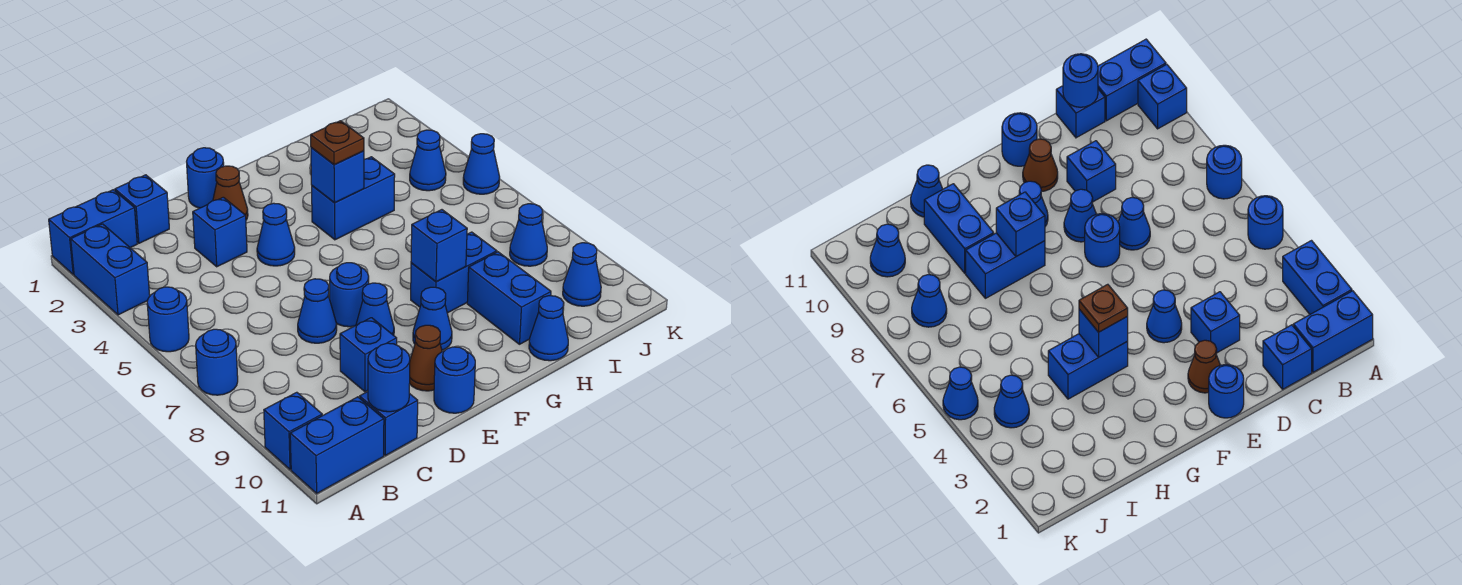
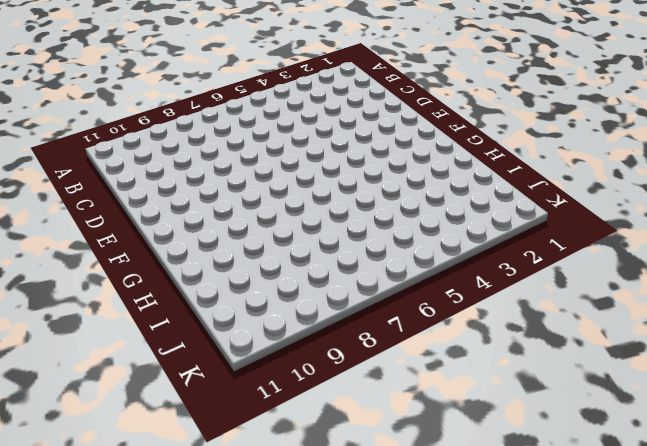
none -> blue 1x2 brick [49,190,137,275]
none -> blue 1x2 brick [71,224,150,315]
none -> blue 1x1 round brick [147,287,189,352]
none -> blue 1x1 round brick [196,329,238,395]

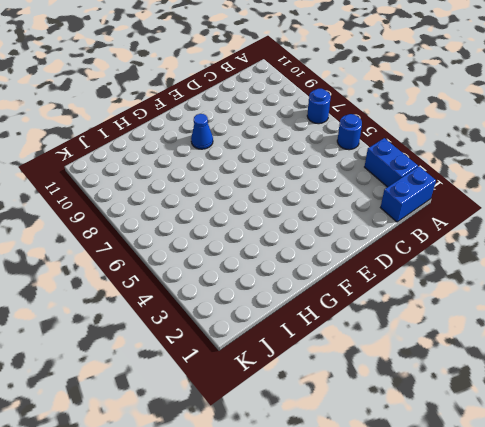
none -> blue 1x1 brick [264,392,322,470]
none -> blue 1x2 brick [290,397,384,493]
none -> blue 1x1 brick [115,175,169,243]
none -> blue 1x1 brick [360,392,418,455]

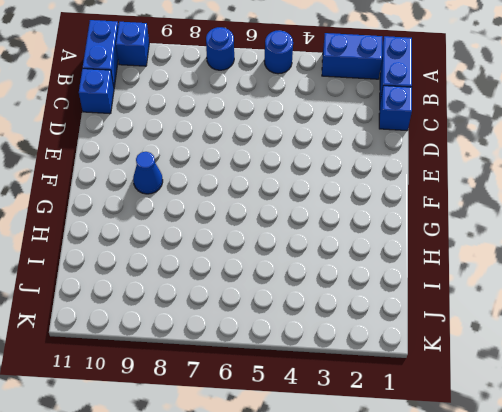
none -> blue 1x1 brick [193,197,247,267]
none -> blue 1x1 cone [298,279,337,343]
none -> blue 1x1 brick [340,318,397,392]
none -> blue 1x1 round brick [187,148,224,208]

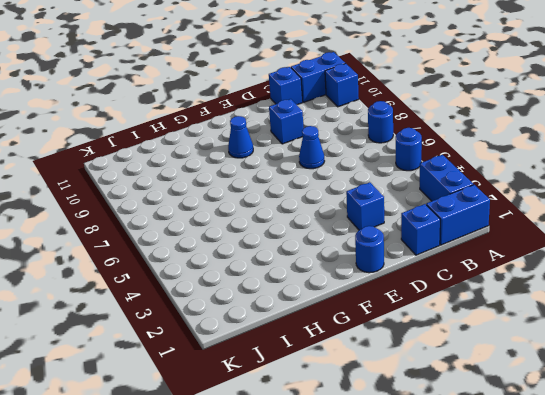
none -> brown 1x1 cone [213,166,248,220]
none -> blue 1x1 cone [257,203,295,266]
none -> blue 1x1 round brick [330,263,369,327]
none -> blue 1x1 cone [356,283,394,335]

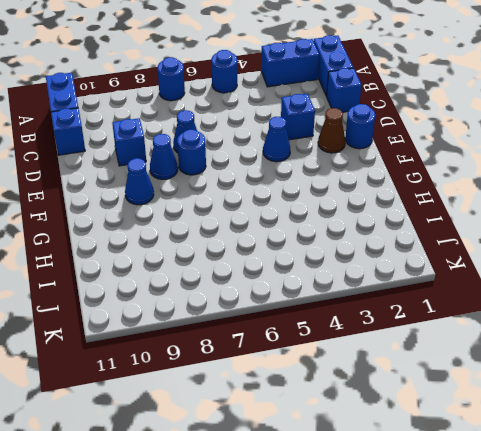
none -> blue 1x1 brick [264,392,322,470]
none -> brown 1x1 cone [410,325,442,391]
none -> blue 1x1 round brick [434,347,475,413]
none -> blue 1x2 brick [312,157,395,240]

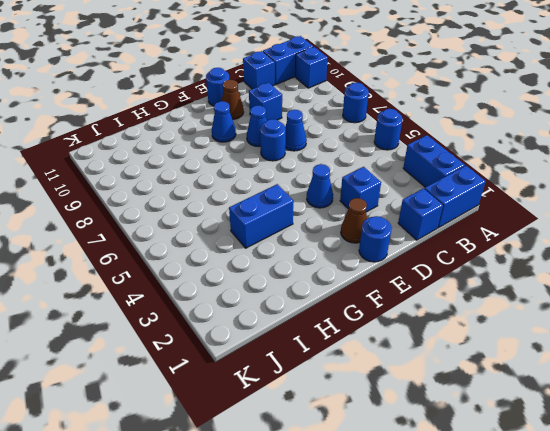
none -> blue 1x2 brick [411,232,497,313]
none -> blue 1x2 brick [467,252,551,344]
none -> blue 1x1 cone [529,296,568,361]
none -> blue 1x1 cone [410,130,446,191]

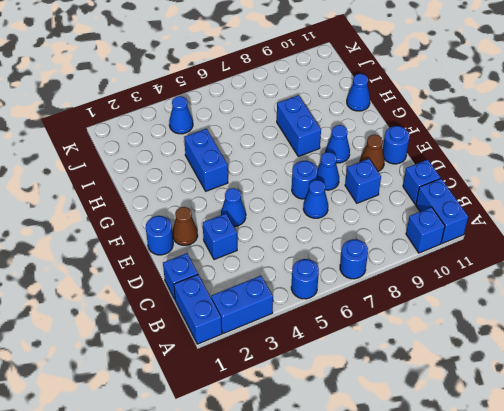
none -> blue 1x2 brick [467,252,551,344]
none -> blue 1x1 cone [510,204,547,266]
none -> blue 1x1 cone [563,243,601,306]
none -> blue 1x1 cone [463,134,500,194]

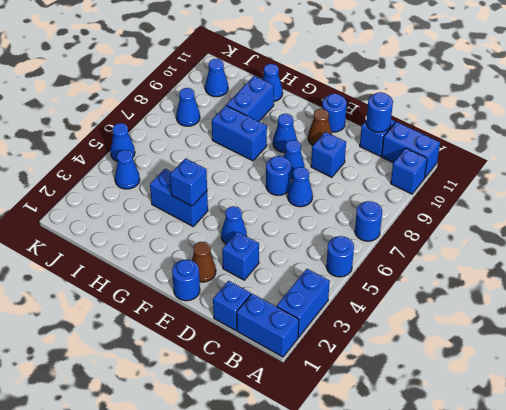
none -> blue 1x1 brick [411,210,467,282]
none -> brown 1x1 plate [311,121,364,165]

